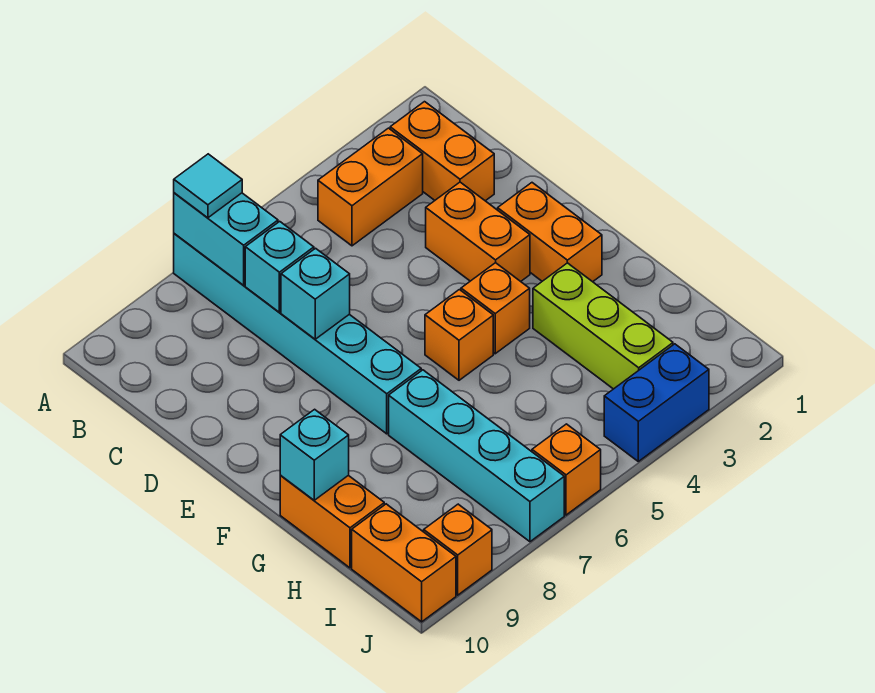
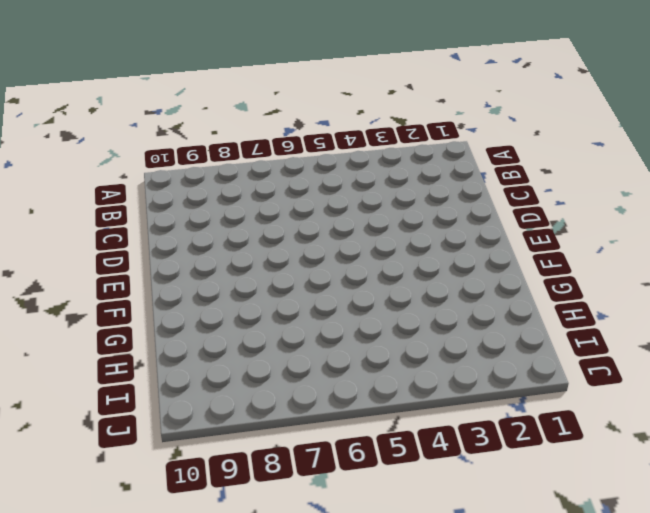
none -> cyan 1x6 brick [174,234,421,434]
none -> orange 1x2 brick [390,102,494,201]
none -> orange 1x2 brick [318,128,423,246]

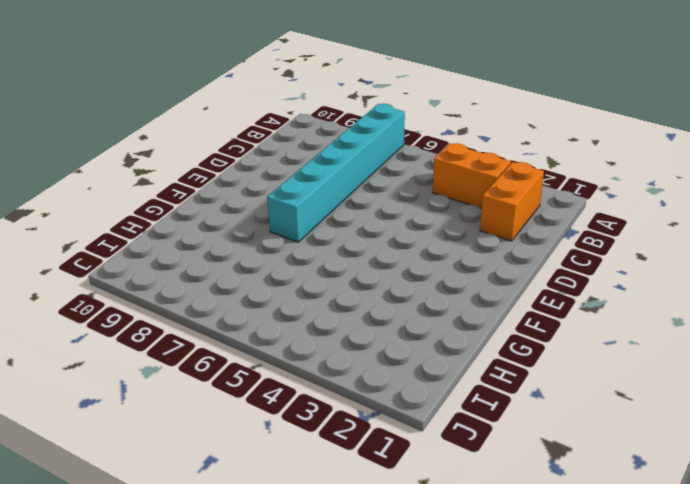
none -> orange 1x2 brick [426,182,530,281]
none -> orange 1x2 brick [498,183,602,282]
none -> orange 1x1 brick [461,263,530,354]

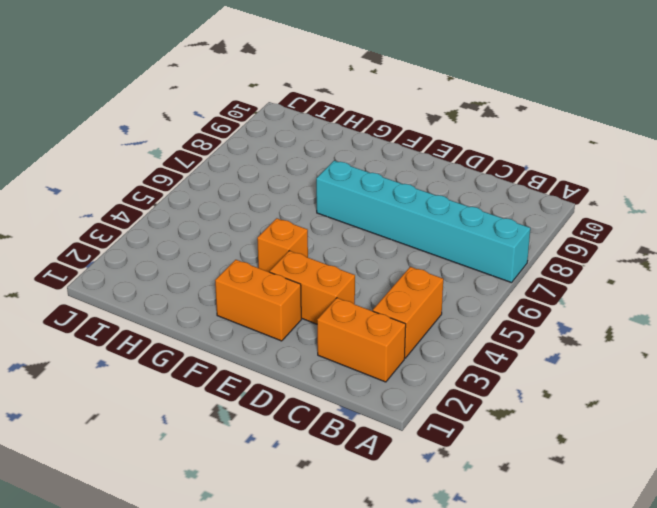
none -> orange 1x1 brick [425,290,493,380]
none -> lime 1x3 brick [533,263,673,389]
none -> cyan 1x4 brick [389,370,564,542]

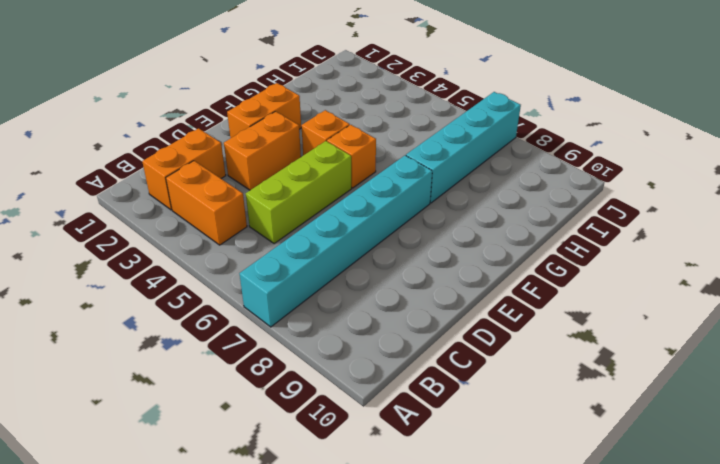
lime 1x3 brick [246,141,352,244] -> lime 1x3 brick moved to [533,263,673,389]
none -> orange 1x2 brick [280,475,384,568]
none -> orange 1x2 brick [352,504,456,622]
none -> blue 1x2 brick [604,344,709,461]

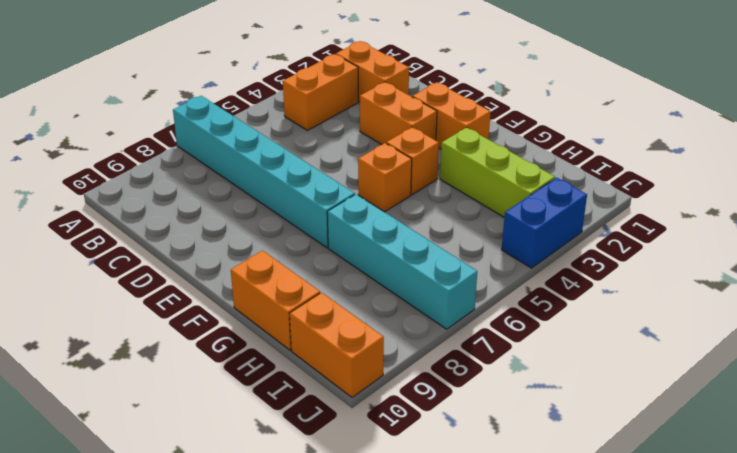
none -> orange 1x1 brick [532,424,601,515]
none -> orange 1x1 brick [424,504,492,595]
none -> cyan 1x2 brick [174,193,278,285]

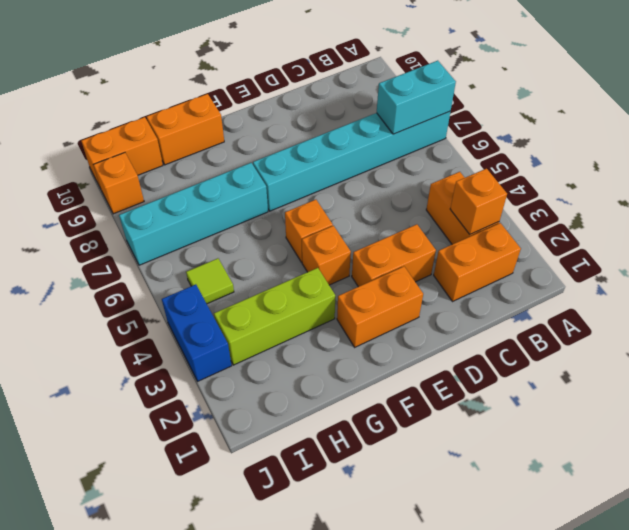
orange 1x1 brick [450,169,507,234] -> orange 1x1 brick moved to [532,424,601,515]
lime 1x1 tile [186,258,234,304] -> none
none -> cyan 1x1 brick [245,221,314,312]
none -> cyan 1x1 brick [281,248,350,339]
none -> cyan 1x1 brick [280,409,349,500]

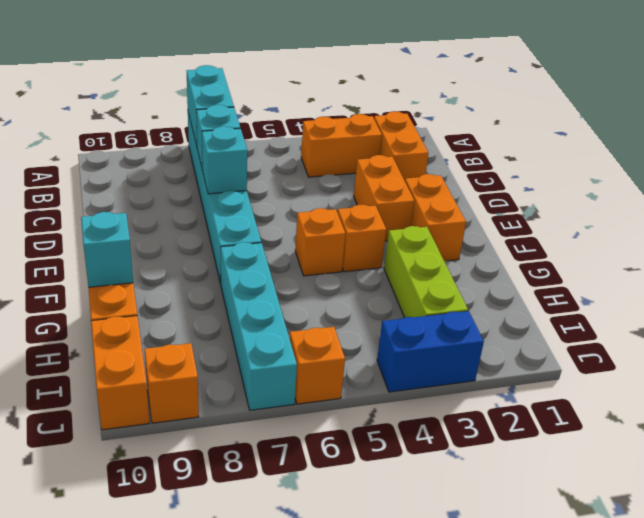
none -> cyan 1x1 tile [174,154,242,218]

